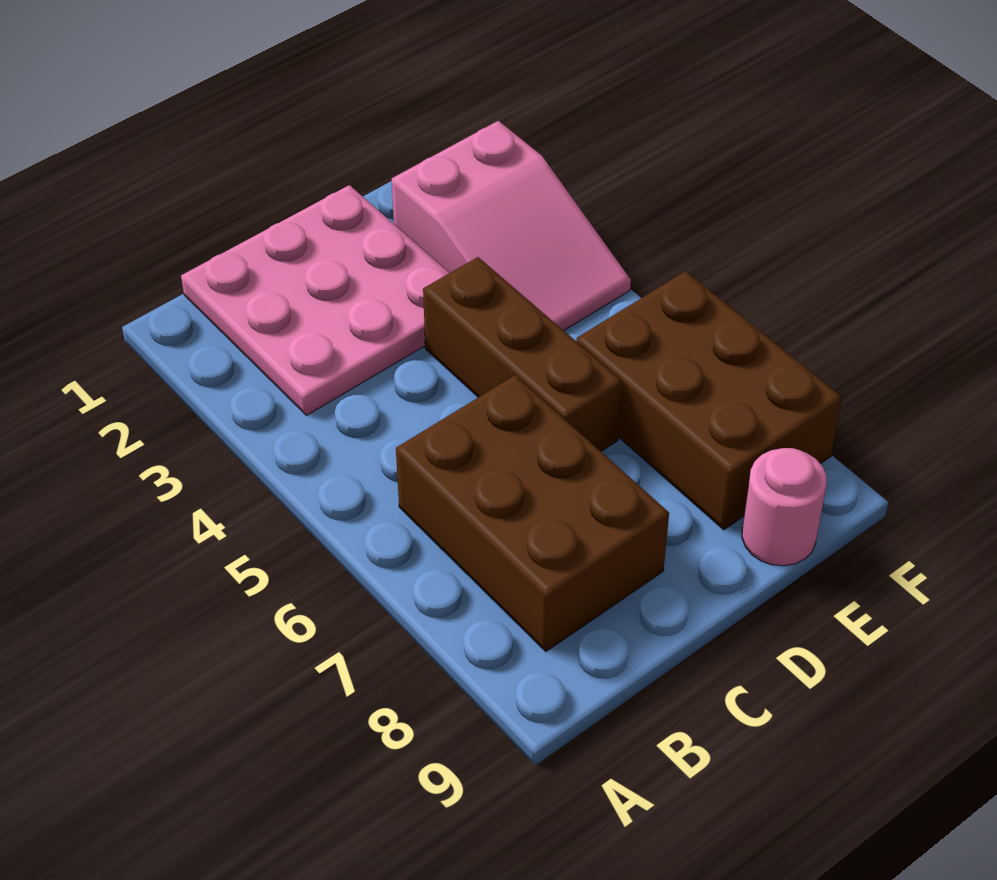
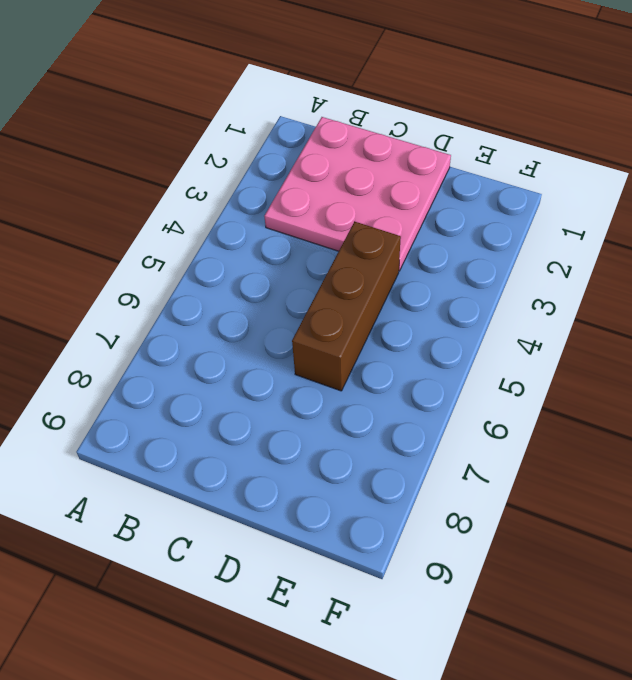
none -> brown 2x3 brick [396,375,669,651]
none -> pink 2x3 slope [392,121,631,330]

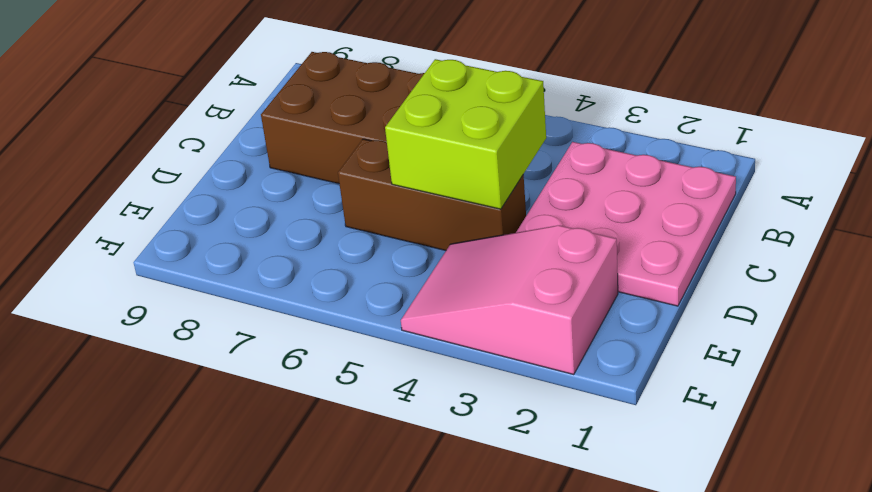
lime 2x2 brick [385,59,546,209] -> none
none -> brown 2x3 brick [576,271,842,530]
none -> pink 1x1 round brick [742,448,827,566]

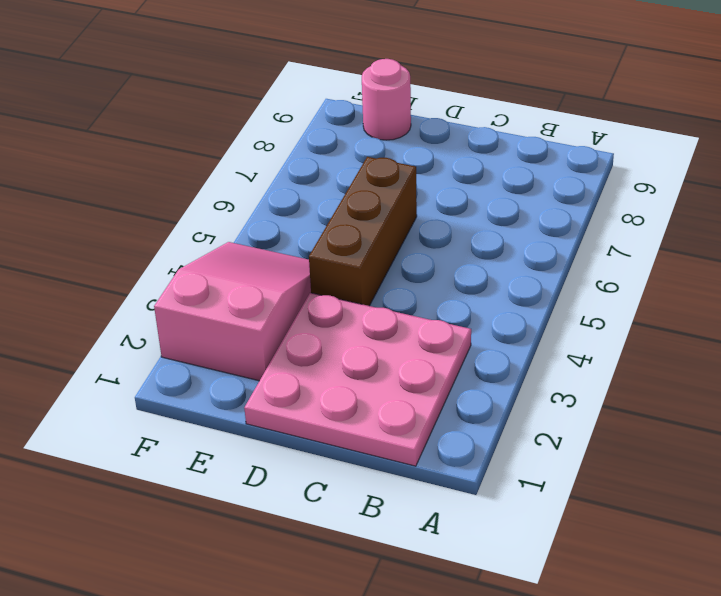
none -> brown 2x3 brick [396,375,669,651]
none -> brown 2x3 brick [576,271,842,530]

